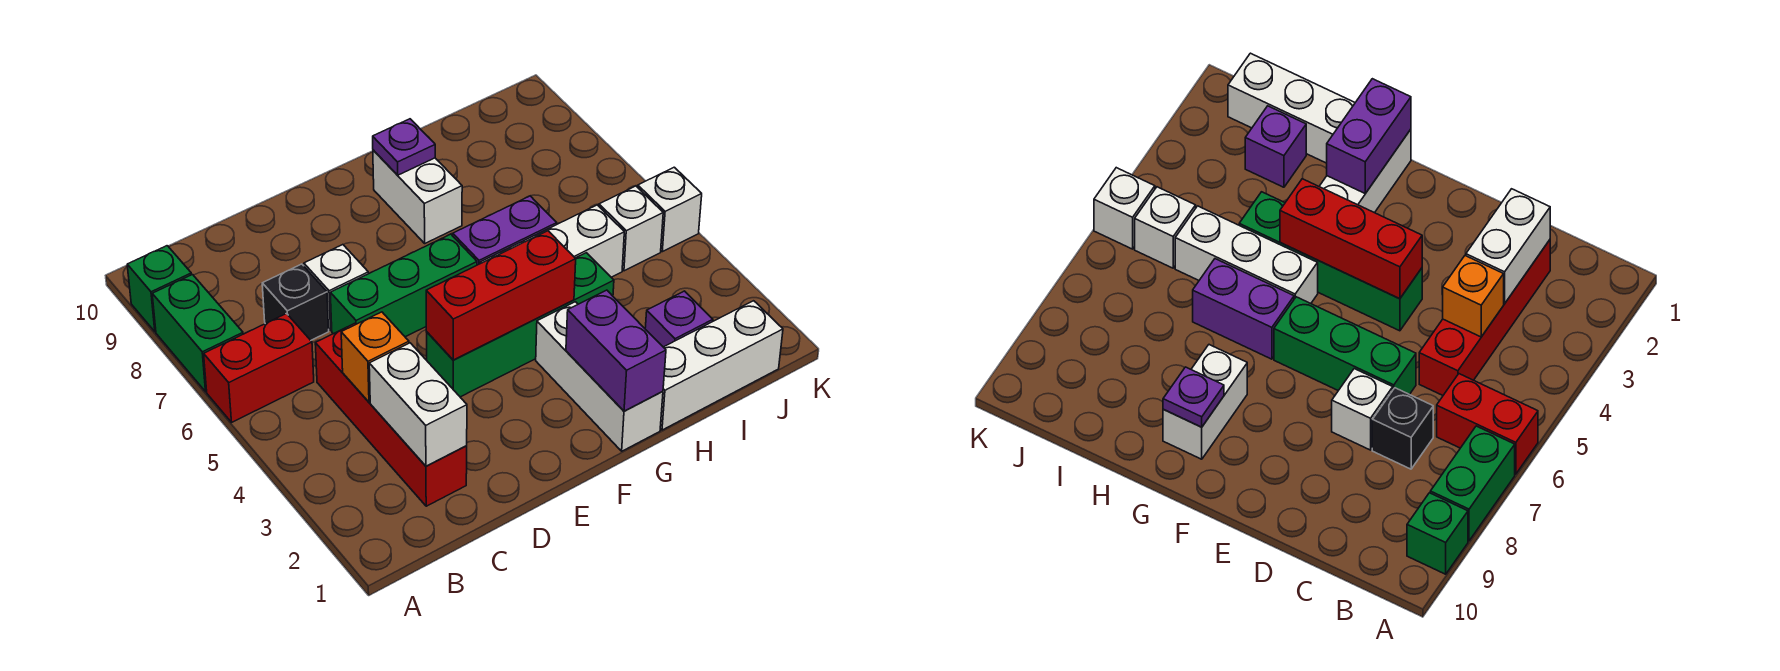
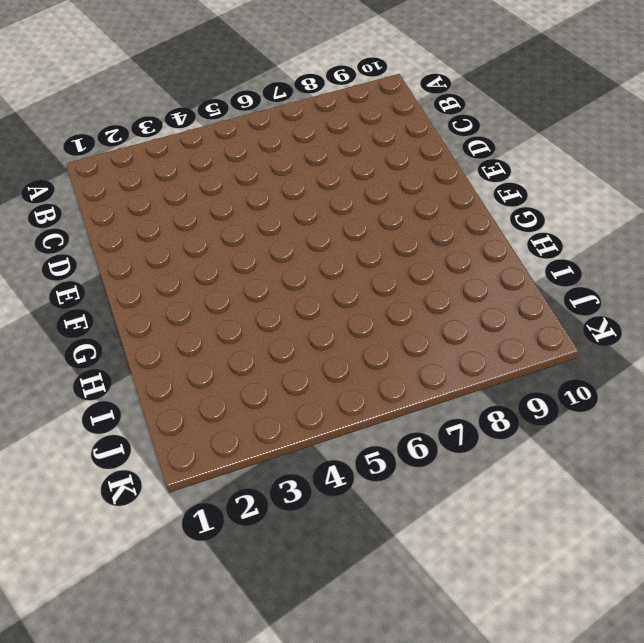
none -> red 1x2 brick [204,314,314,422]
none -> green 1x2 brick [152,275,243,392]
none -> green 1x1 brick [127,246,191,332]

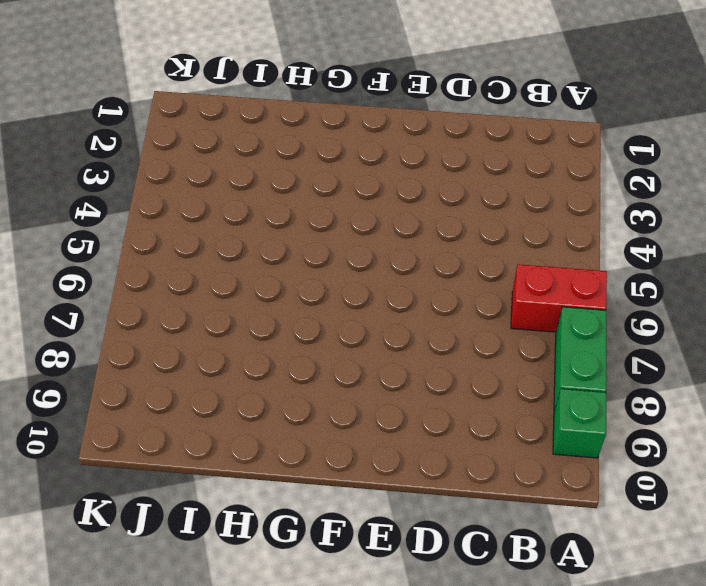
none -> red 1x4 brick [315,323,467,506]
none -> black 1x1 brick [262,264,329,340]
none -> green 1x3 brick [330,234,477,337]

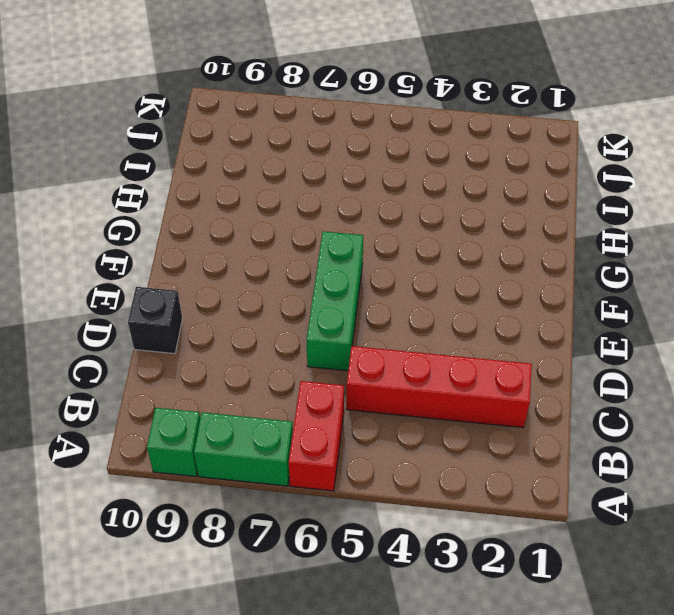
black 1x1 brick [128,287,182,354] -> black 1x1 brick moved to [262,264,329,340]
none -> white 1x1 brick [304,245,368,330]
none -> green 1x4 brick [427,253,614,397]
none -> white 1x3 brick [536,302,663,451]

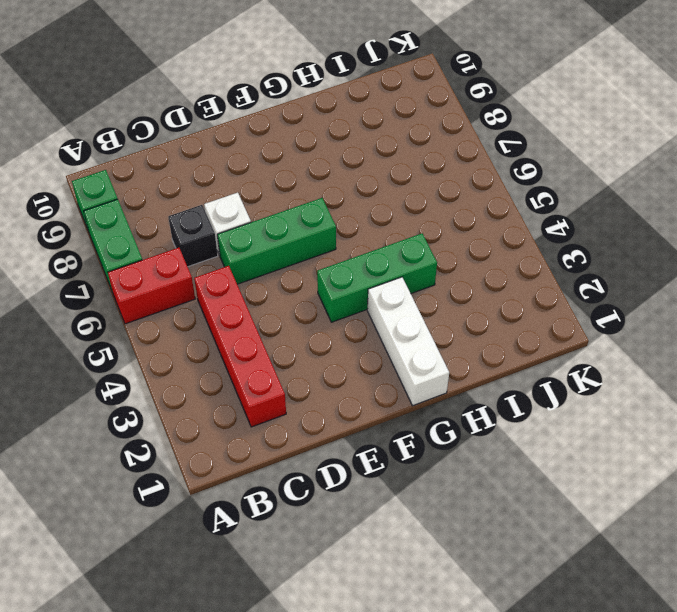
green 1x3 brick [317,234,437,322] -> green 1x4 brick [427,253,614,397]
none -> white 1x3 brick [480,205,624,277]
none -> purple 1x2 brick [453,196,557,265]
none -> white 1x2 brick [373,150,462,243]

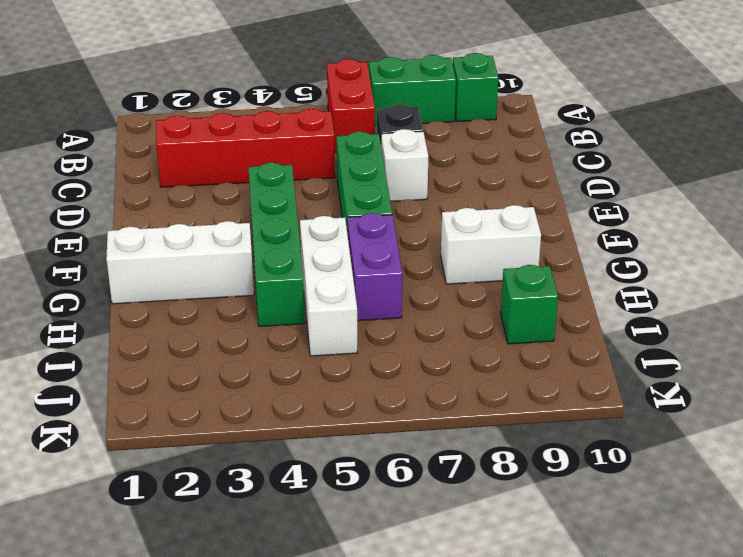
green 1x1 brick [501,265,558,344] -> none
none -> white 1x3 brick [660,301,783,430]
none -> purple 1x1 brick [645,291,713,347]
none -> white 1x1 brick [599,186,663,271]

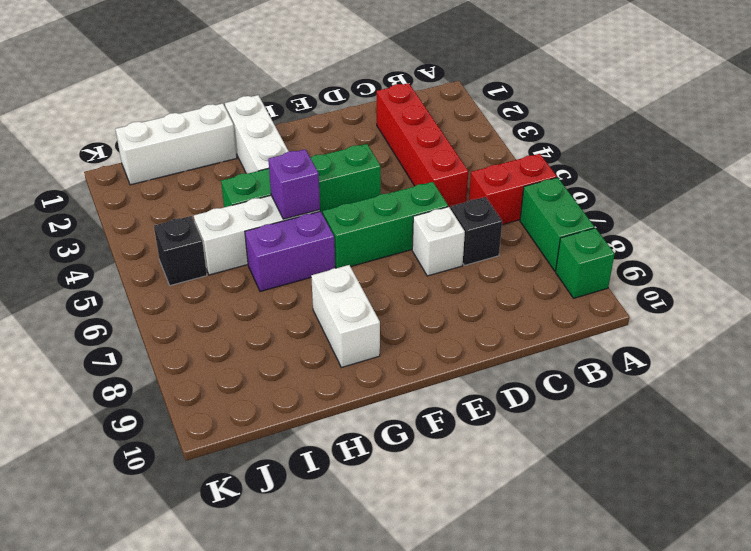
purple 1x1 brick [268,149,320,219] -> purple 1x1 brick moved to [645,291,713,347]
black 1x1 brick [154,216,207,286] -> white 1x1 brick [599,186,663,271]
none -> white 1x1 brick [638,167,702,252]
none -> white 1x2 brick [369,343,467,466]
none -> orange 1x1 brick [341,312,409,402]

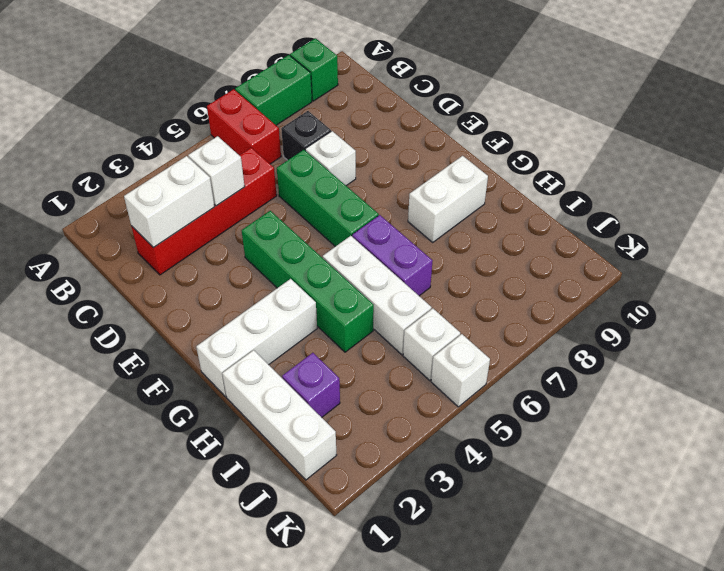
white 1x1 brick [188,136,245,206] -> orange 1x1 brick [341,312,409,402]
none -> red 1x3 brick [426,231,576,360]
none -> purple 1x2 brick [566,290,666,411]
none -> purple 1x1 plate [373,119,435,175]

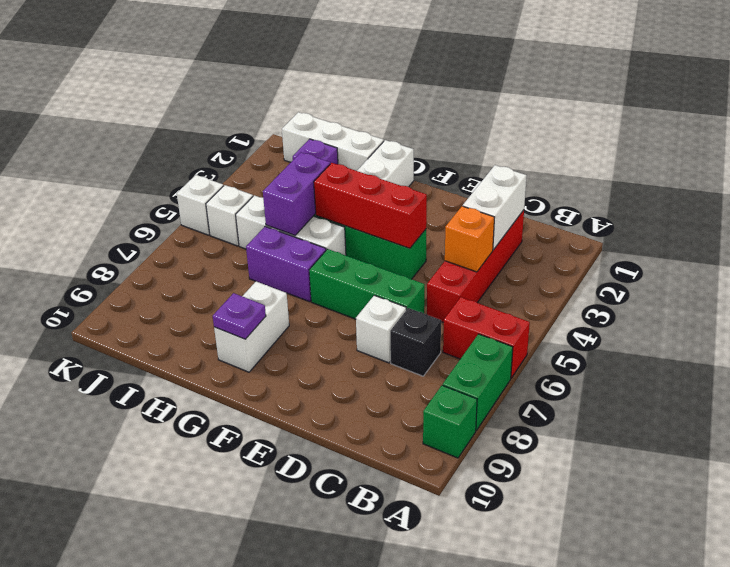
purple 1x2 brick [263,153,330,235] -> purple 1x2 brick moved to [566,290,666,411]

